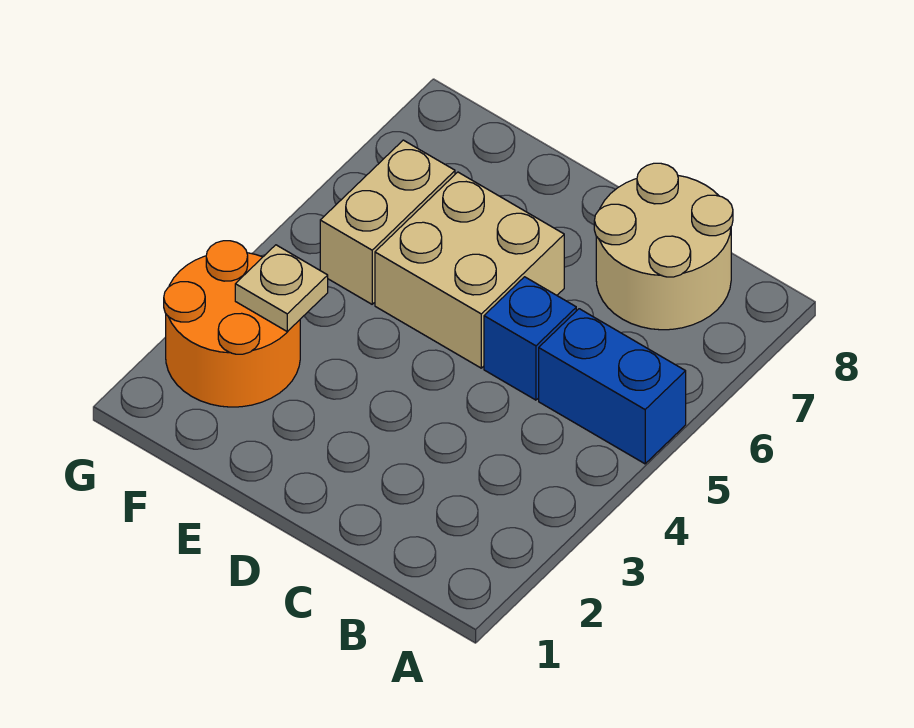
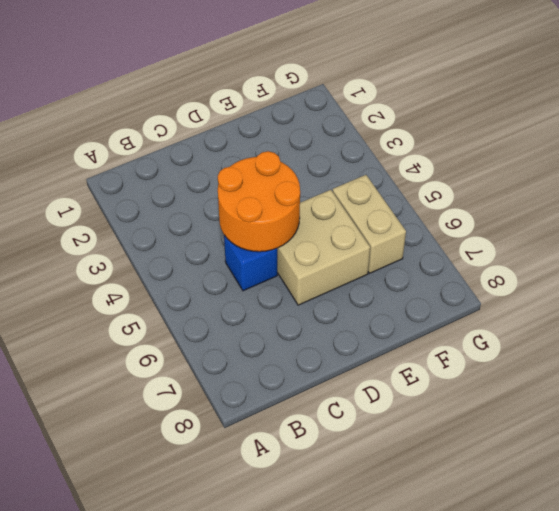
orange 2x2 round brick [218,151,300,252] -> orange 2x2 round brick moved to [164,241,300,407]
none -> blue 1x2 brick [539,309,686,464]
none -> tan 2x2 round brick [594,163,733,330]

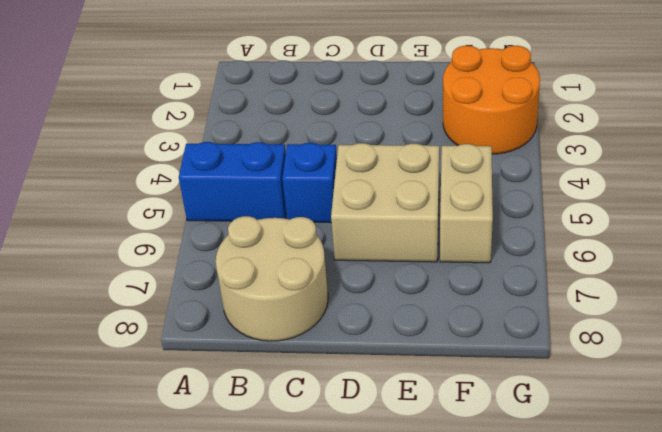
none -> tan 1x1 plate [235,245,328,332]

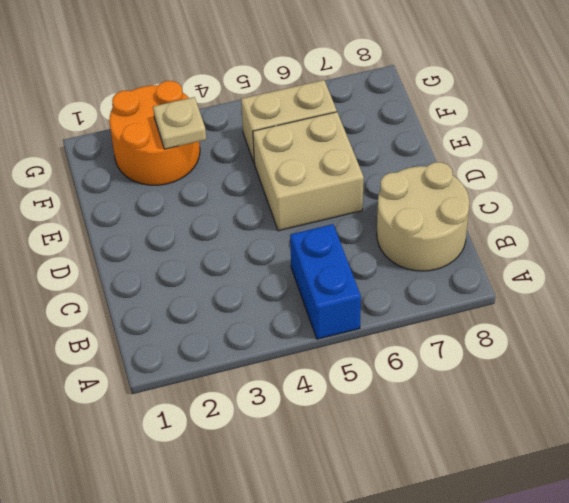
none -> blue 1x1 brick [484,277,576,400]

